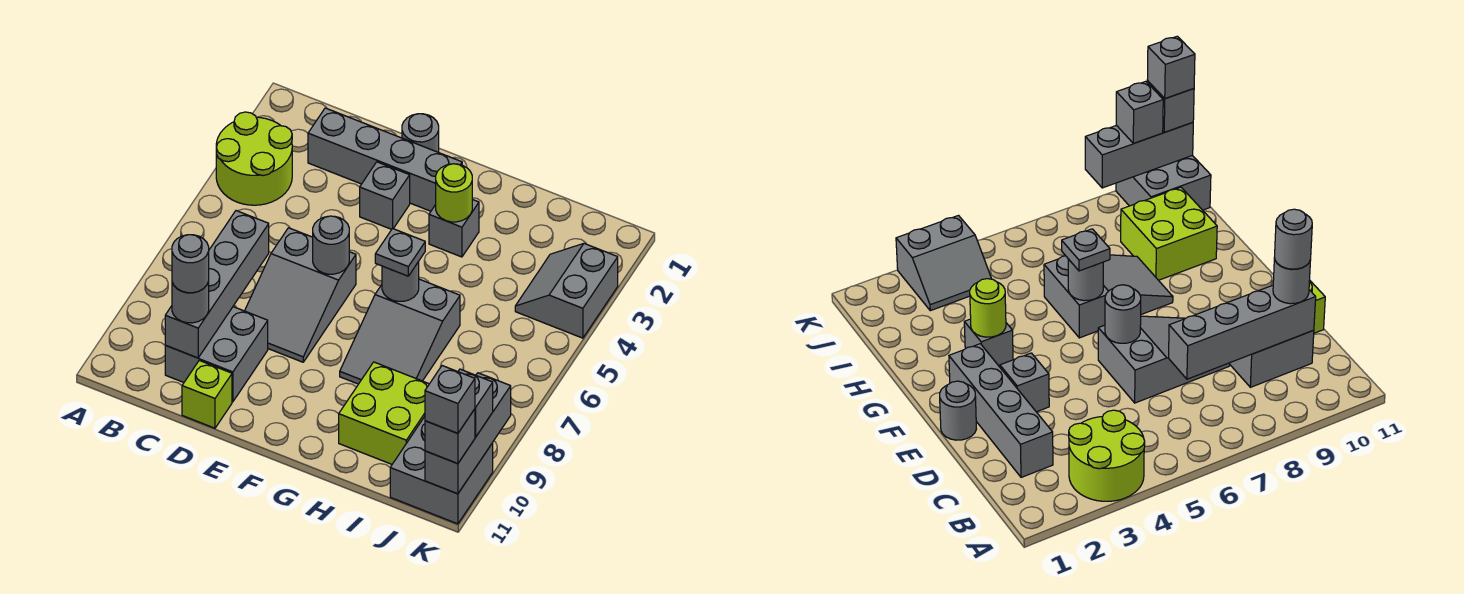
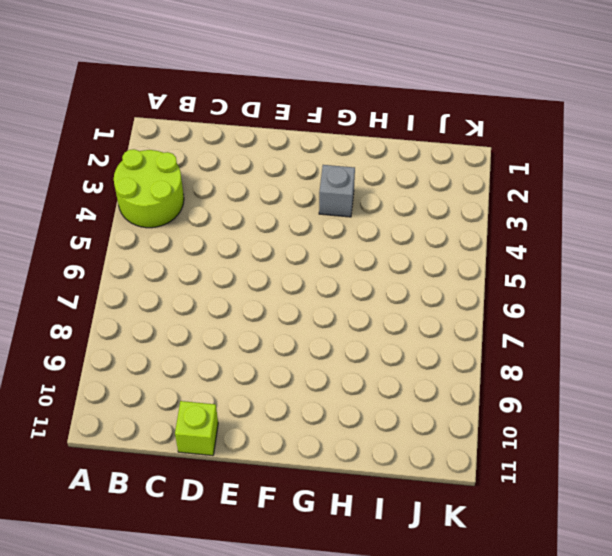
none -> grey 1x4 brick [308,108,462,211]
none -> grey 2x2 brick [165,307,268,402]
none -> grey 2x3 slope [245,228,356,362]

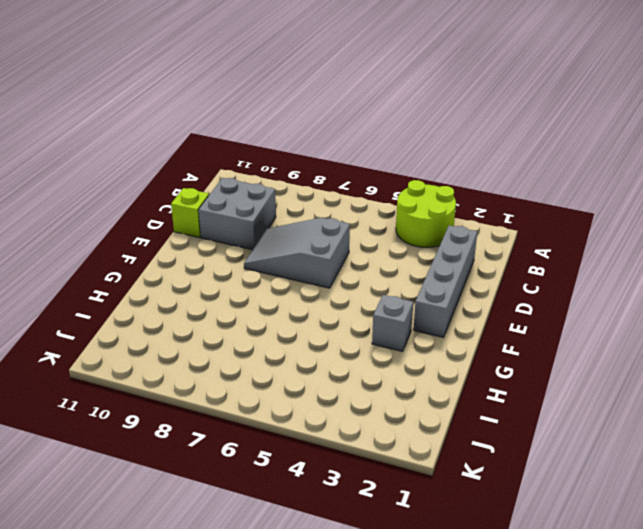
none -> grey 1x1 round brick [402,114,439,152]
none -> grey 1x1 brick [360,162,410,229]
none -> grey 2x3 slope [340,279,460,384]

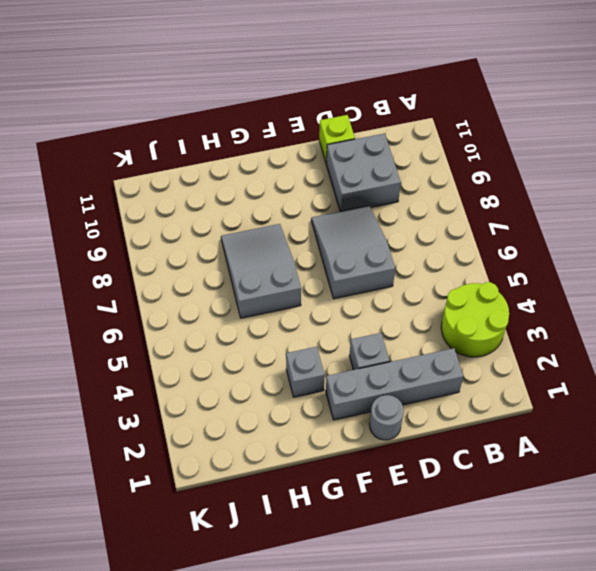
none -> lime 2x2 brick [339,362,429,464]
none -> grey 2x2 slope [515,244,618,338]
none -> grey 2x2 brick [390,417,493,524]

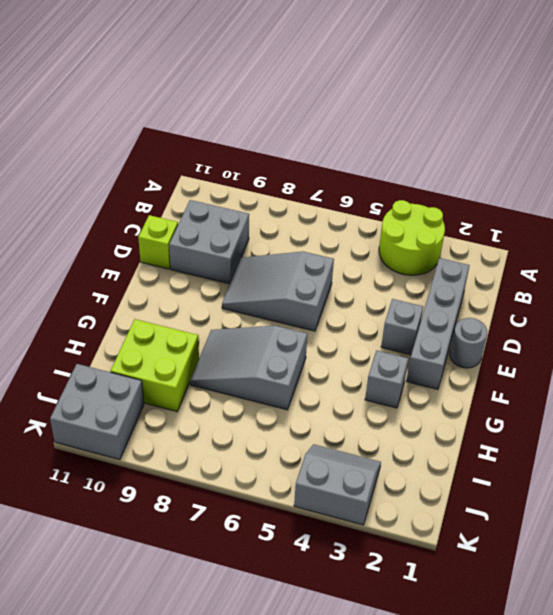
none -> grey 1x4 brick [165,211,269,358]
none -> grey 1x1 round brick [313,216,349,274]
none -> lime 1x1 round brick [436,164,472,222]

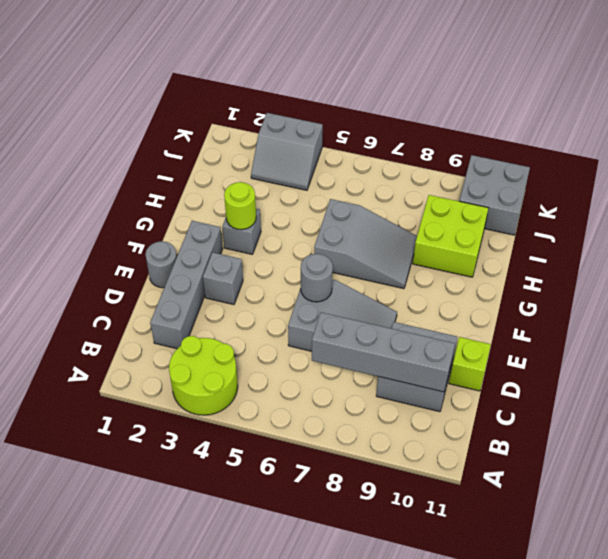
none -> grey 1x1 round brick [382,262,419,301]
none -> grey 1x3 brick [425,373,511,494]
none -> grey 1x1 round brick [172,282,209,323]

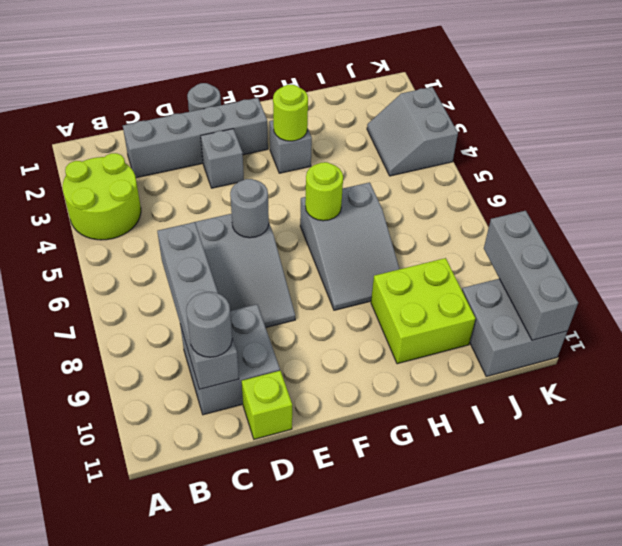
lime 1x1 round brick [305,162,343,221] -> grey 1x1 round brick [382,262,419,301]
none -> grey 1x1 plate [375,228,425,276]
none -> grey 1x1 brick [458,369,493,437]
none -> grey 1x1 brick [425,409,475,464]

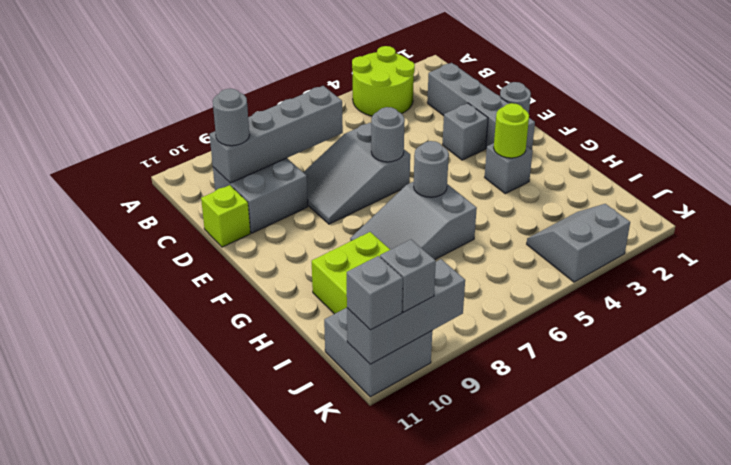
none -> grey 1x1 plate [375,228,425,276]
none -> grey 1x1 round brick [172,235,209,293]
none -> grey 1x1 brick [425,366,475,433]

